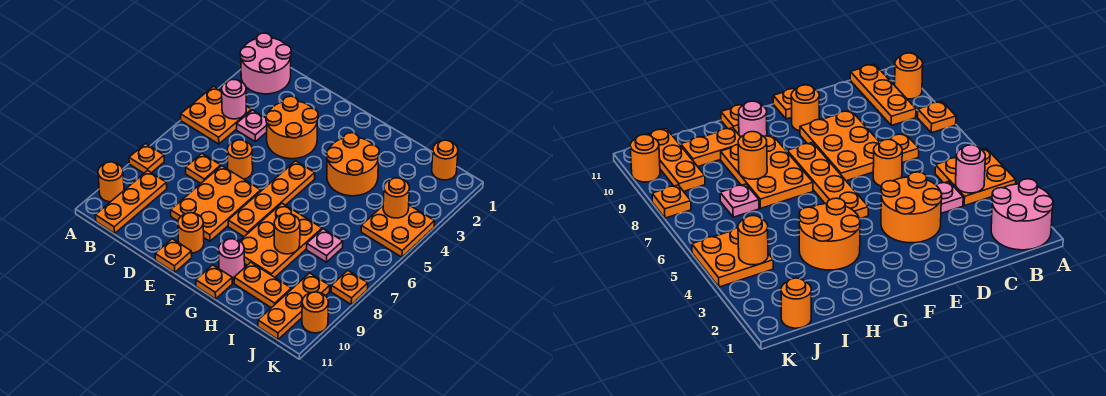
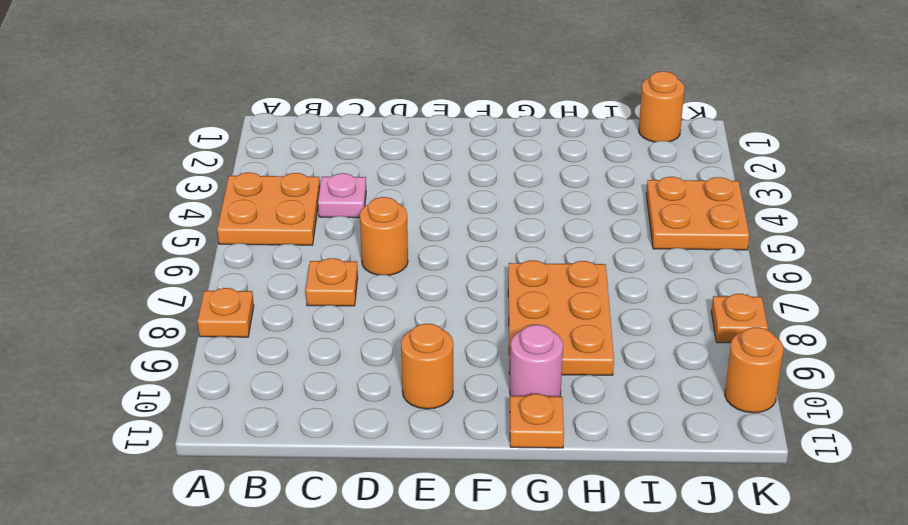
none -> pink 2x2 round brick [240,33,291,94]
none -> orange 1x1 round brick [98,162,124,202]
none -> orange 1x3 plate [96,171,167,233]

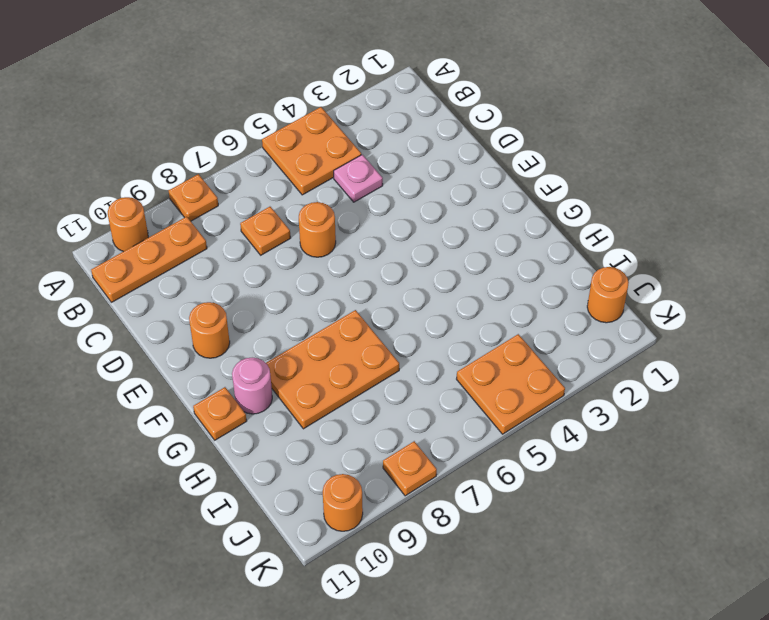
none -> pink 2x2 round brick [240,33,291,94]
none -> orange 2x2 round brick [266,96,318,159]
none -> orange 2x3 plate [171,166,261,241]

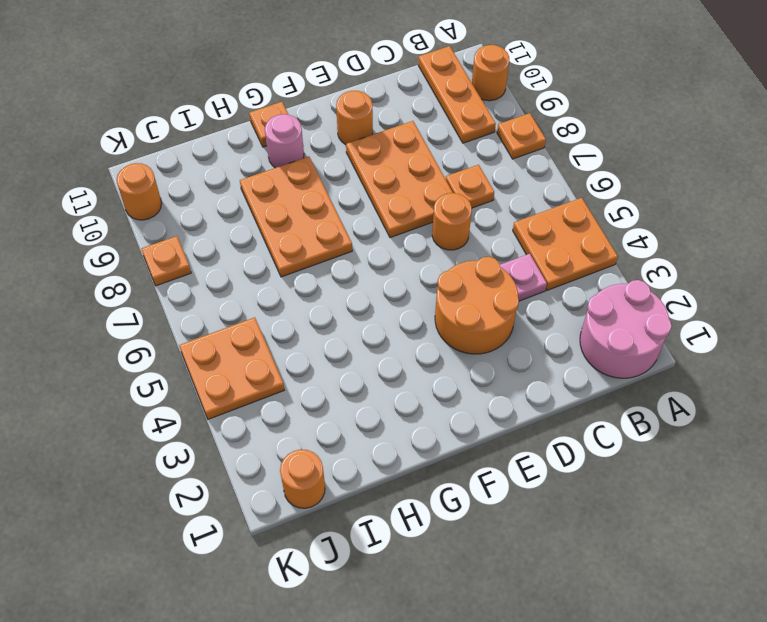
none -> orange 1x1 plate [155,239,192,272]
none -> orange 1x4 plate [228,161,315,236]
none -> orange 2x2 round brick [327,133,379,196]

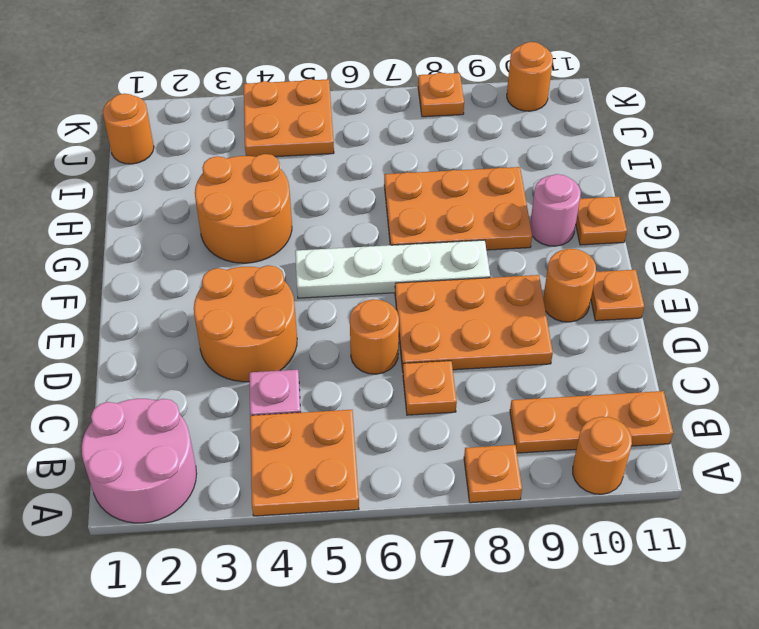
white 1x4 plate [295,240,490,298] -> orange 1x4 plate [228,161,315,236]
none -> orange 1x2 plate [234,262,291,308]
none -> pink 1x1 plate [307,229,343,262]
none -> orange 1x3 plate [258,273,330,339]

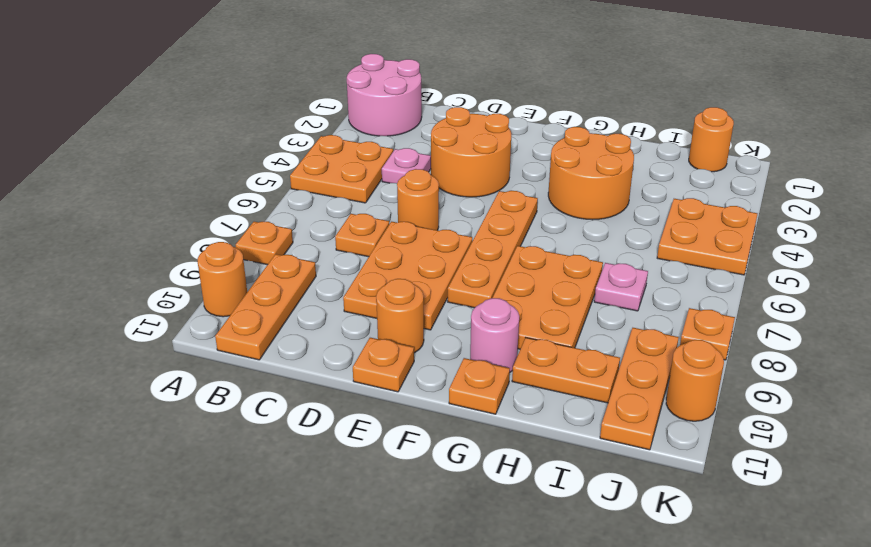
none -> pink 1x1 round brick [222,80,246,119]
none -> orange 1x1 round brick [274,213,300,254]
none -> orange 1x1 round brick [383,178,410,218]

